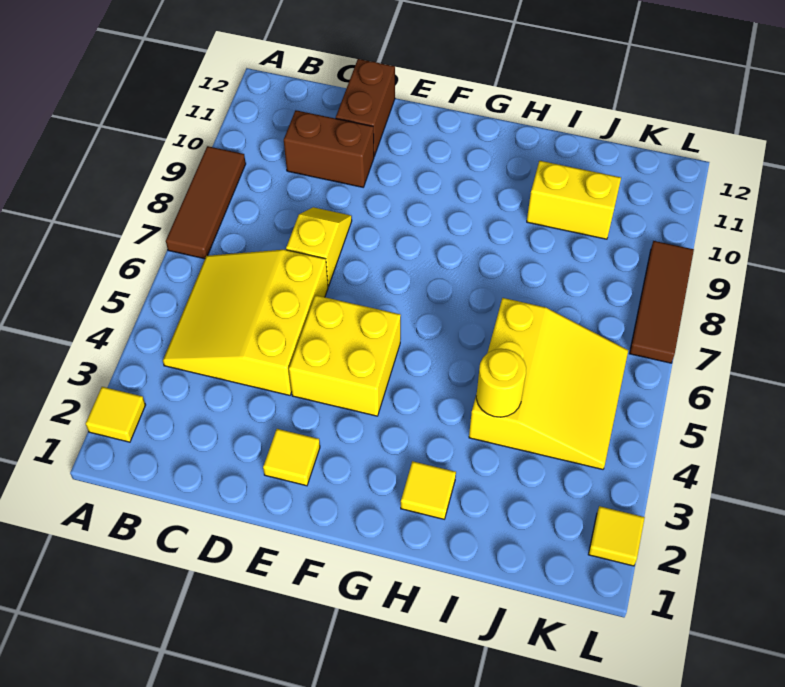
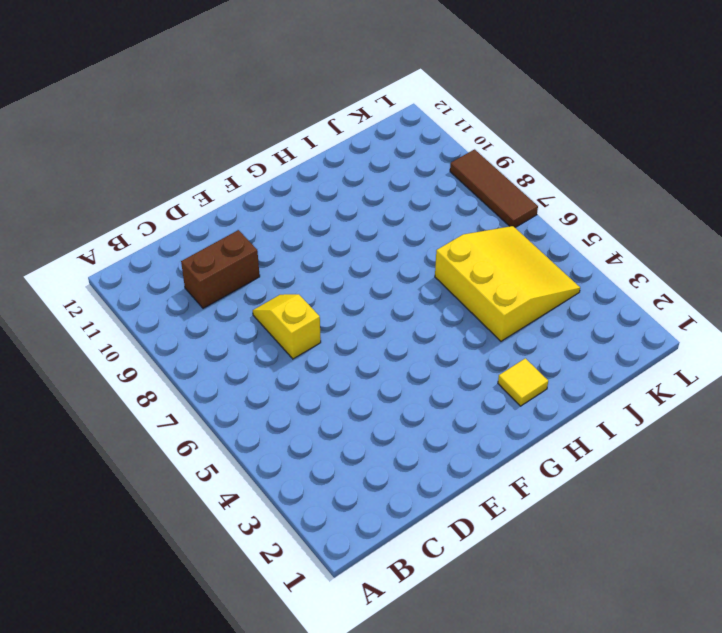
none -> yellow 1x1 tile [86,387,145,442]
none -> brown 1x3 tile [166,146,246,259]
none -> yellow 3x3 slope [163,250,328,395]

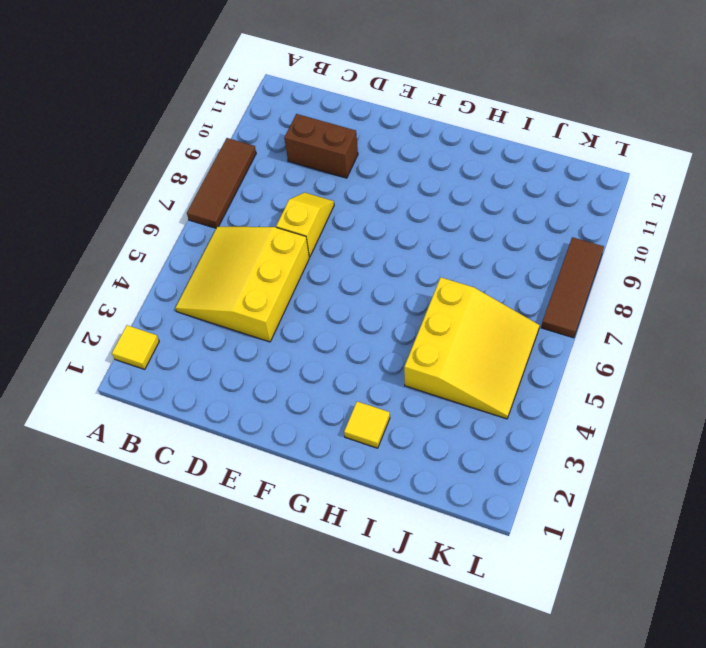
none -> brown 1x2 brick [336,59,395,156]
none -> yellow 1x1 tile [263,429,320,486]
none -> yellow 2x2 brick [289,295,401,416]

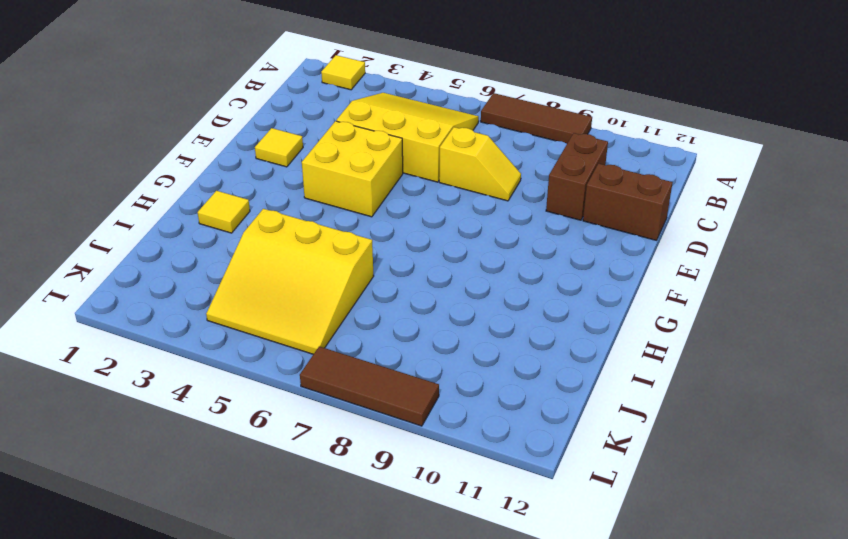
none -> yellow 1x2 brick [527,161,621,239]
none -> yellow 1x1 tile [588,506,645,566]
none -> yellow 1x1 round brick [476,349,526,417]

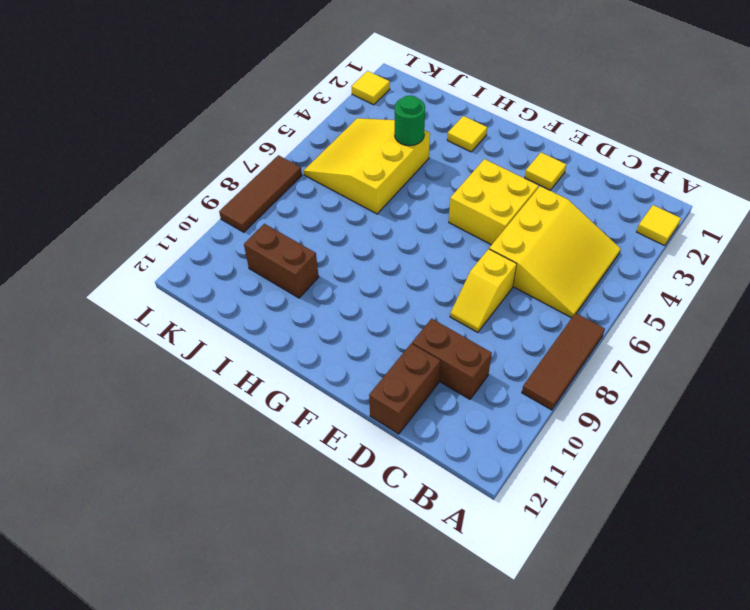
green 1x1 round brick [395,95,425,146] -> yellow 1x1 round brick [476,349,526,417]
brown 1x2 brick [244,224,319,298] -> yellow 1x2 brick [527,161,621,239]

